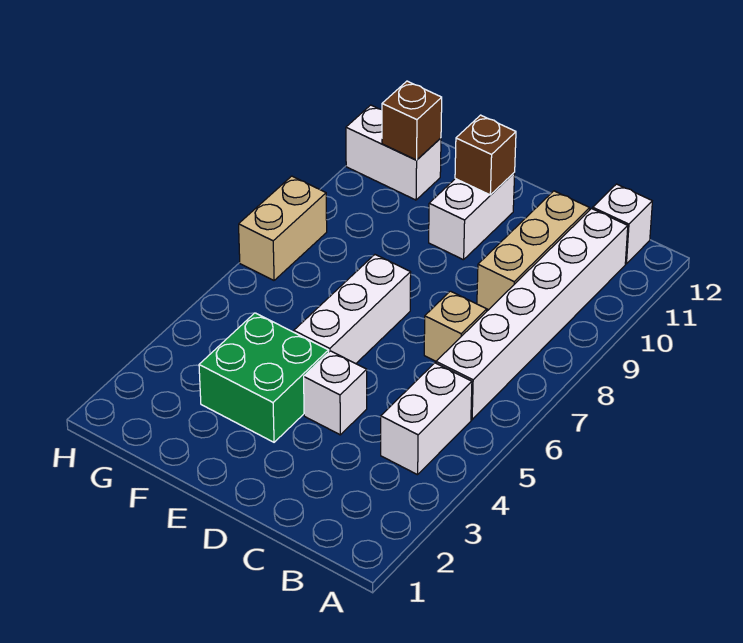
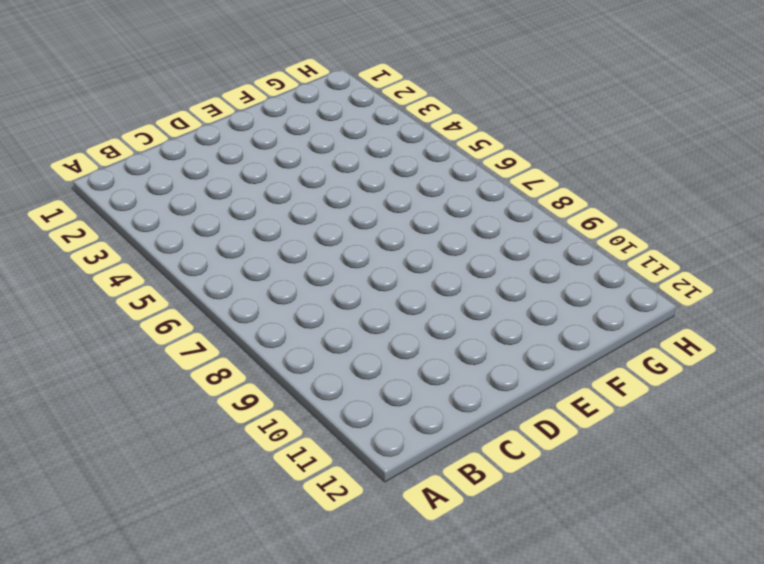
none -> white 1x2 brick [381,363,472,475]
none -> white 1x6 brick [436,209,628,420]
none -> white 1x1 brick [593,184,652,264]

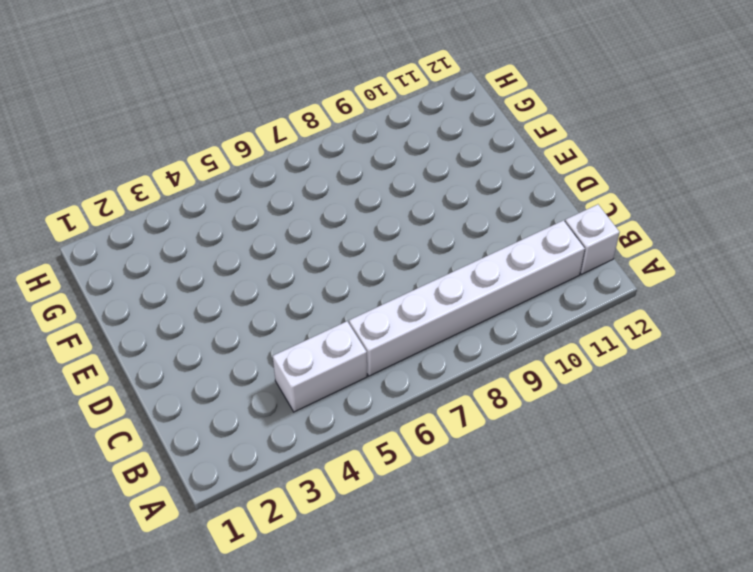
none -> tan 1x1 brick [424,291,487,361]
none -> tan 1x3 brick [477,191,590,310]
none -> white 1x1 brick [304,351,367,435]

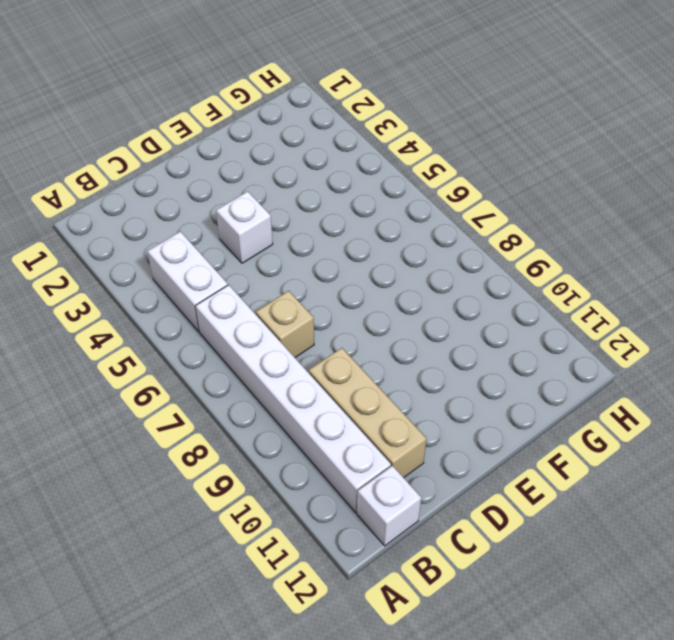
none -> green 2x2 brick [199,313,329,442]
none -> white 1x3 brick [294,255,411,364]
none -> white 1x2 brick [429,172,515,260]

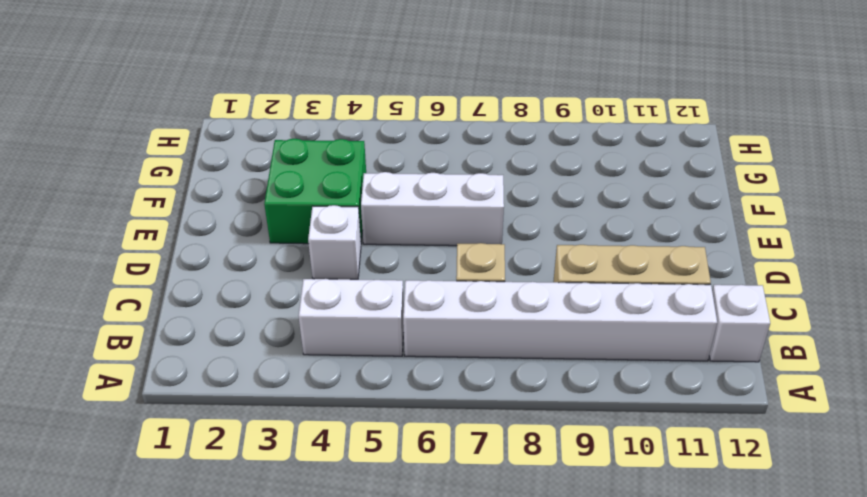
none -> white 1x2 brick [429,172,515,260]
none -> white 1x2 brick [346,105,441,200]
none -> tan 1x2 brick [239,176,327,280]

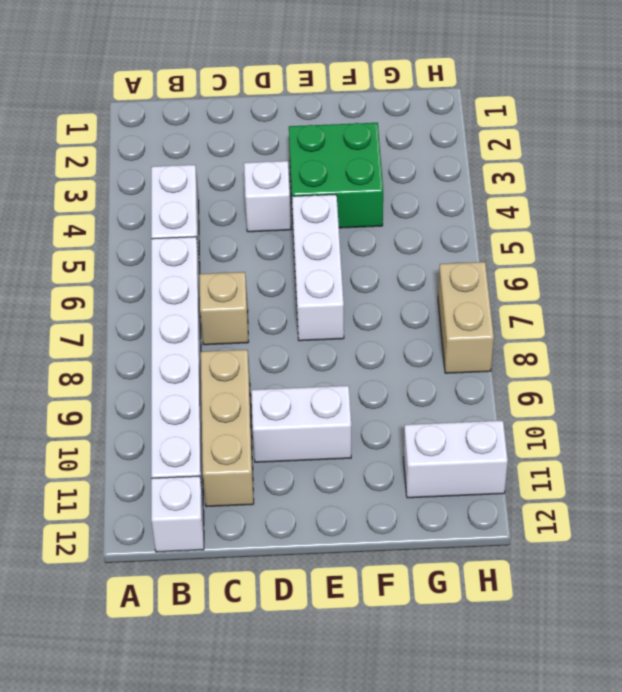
white 1x2 brick [251,386,351,462] -> white 1x2 brick turned to [429,172,515,260]
none -> brown 1x1 brick [455,115,516,195]
none -> brown 1x1 brick [382,81,442,160]

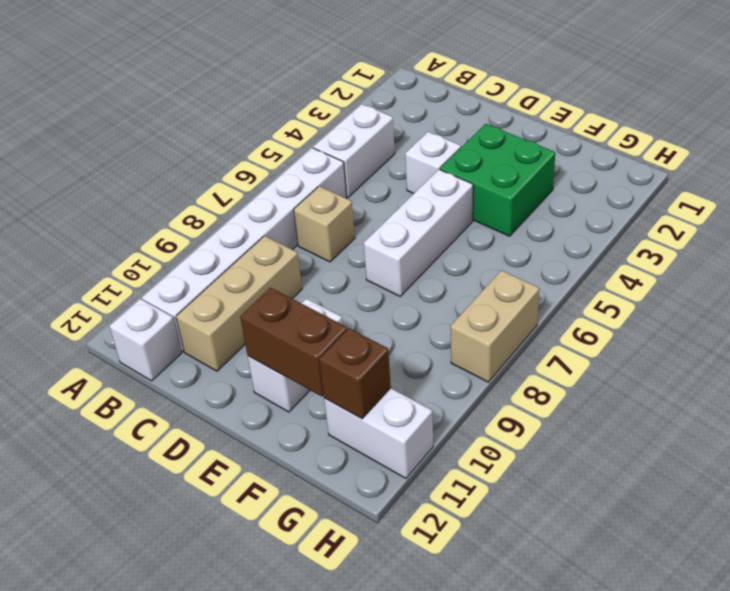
brown 1x2 brick [240,288,347,396] -> brown 1x1 brick [455,115,516,195]

